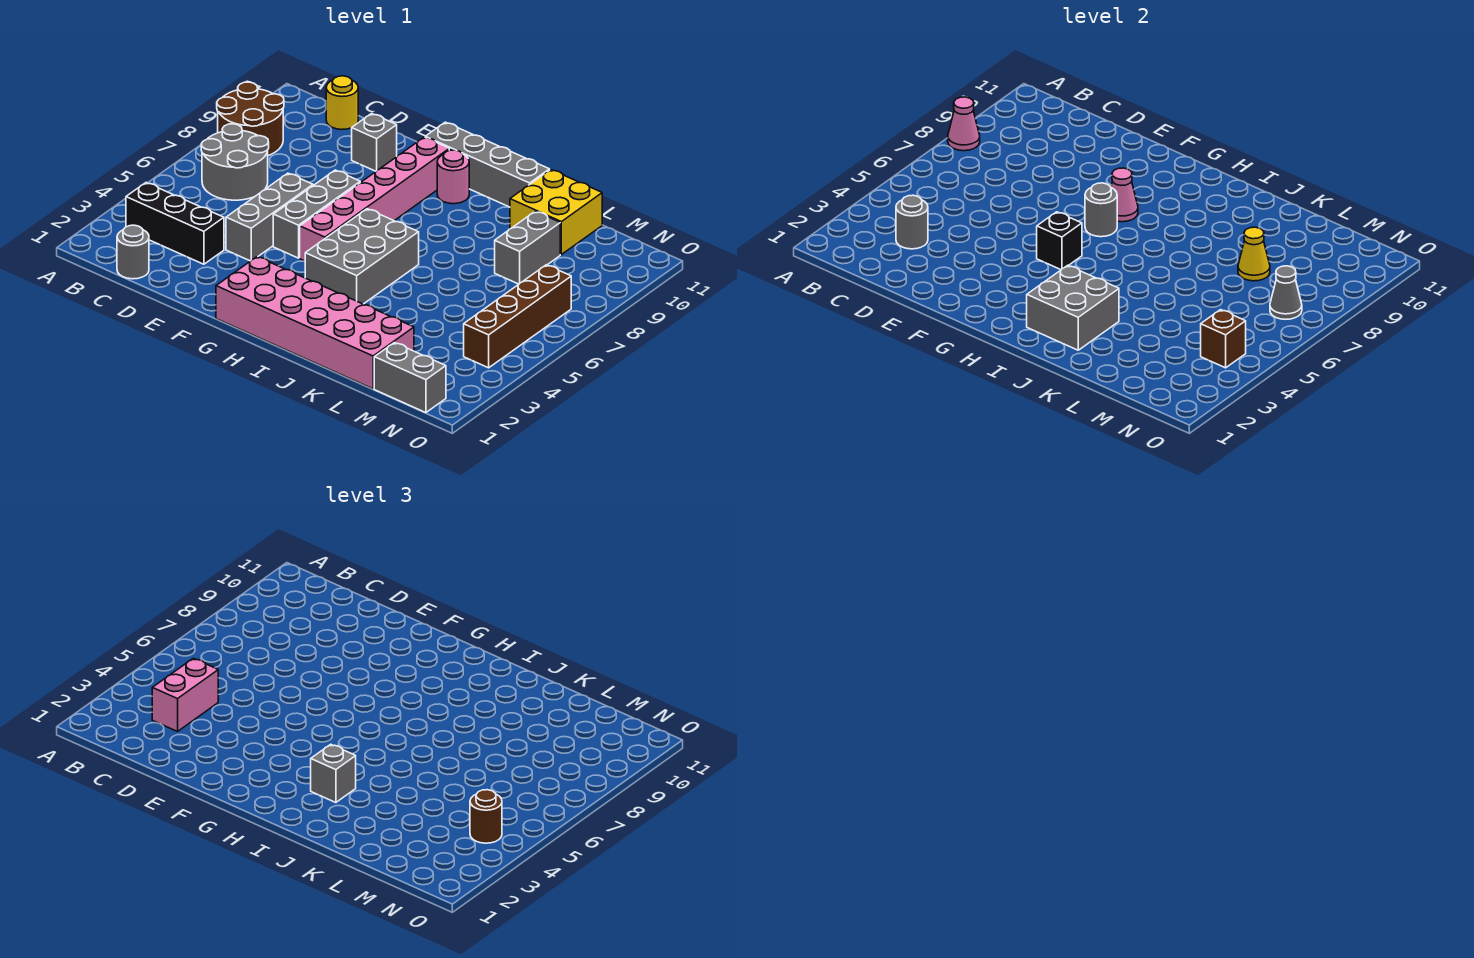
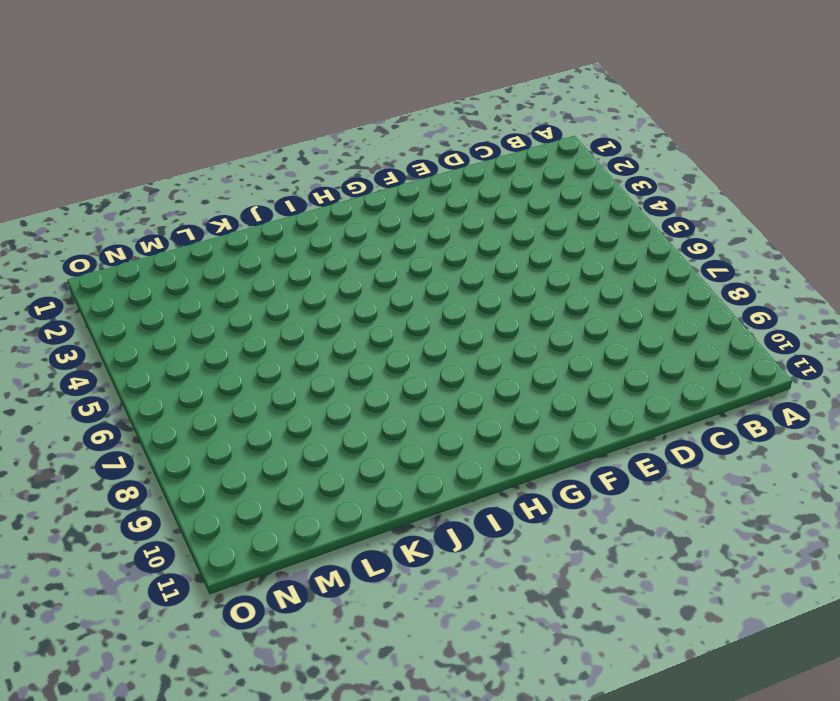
none -> brown 2x2 round brick [217,82,284,156]
none -> black 1x3 brick [126,183,224,264]
none -> grey 2x2 round brick [201,124,269,200]

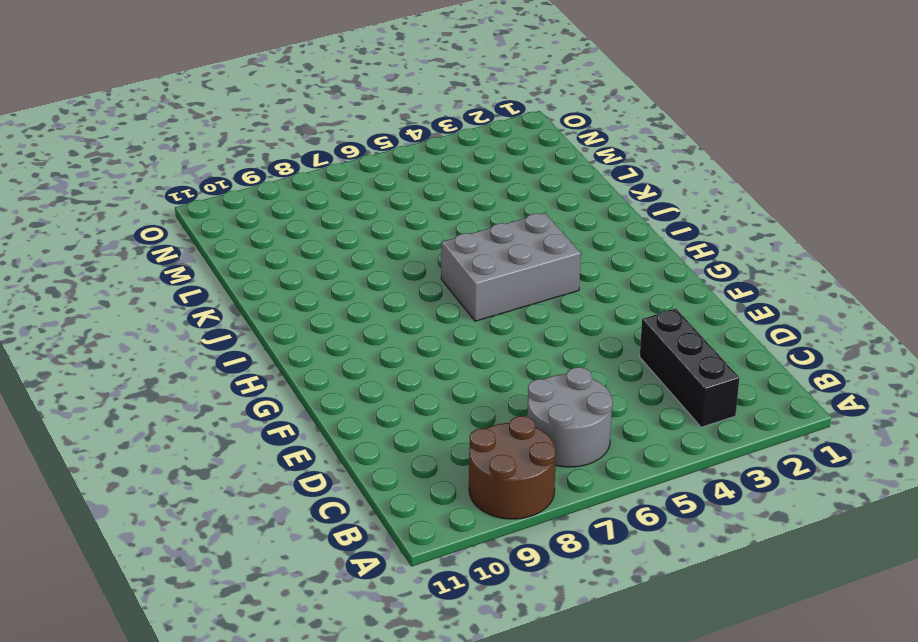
none -> grey 1x1 round brick [117,225,149,279]
none -> yellow 1x1 round brick [326,76,358,130]
none -> grey 1x3 brick [226,173,313,261]

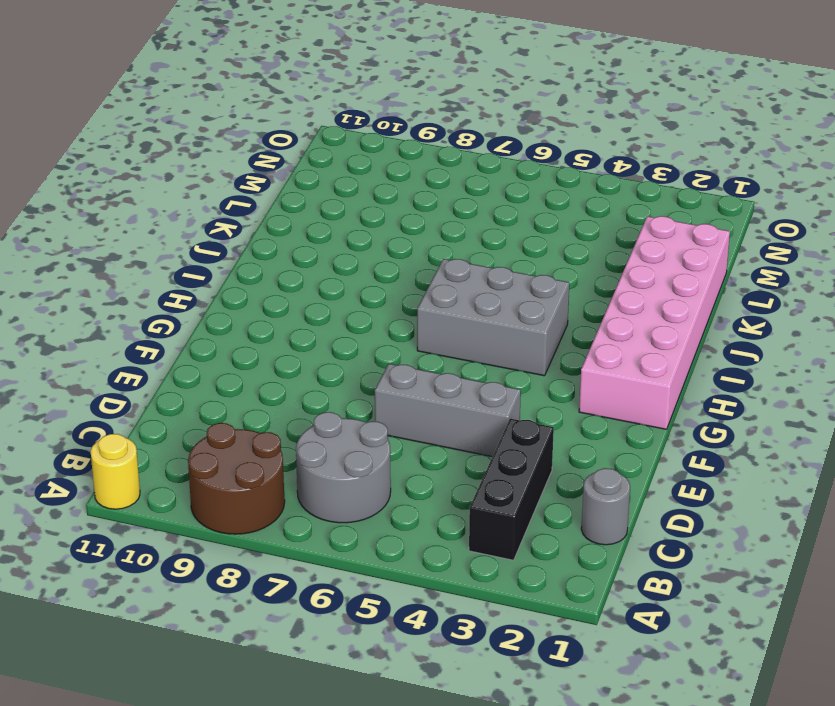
yellow 1x1 round brick [91,434,140,509] -> yellow 1x1 round brick moved to [326,76,358,130]
none -> grey 1x1 brick [352,113,397,171]
none -> grey 1x3 brick [273,170,360,258]
none -> pink 1x6 brick [300,137,449,261]

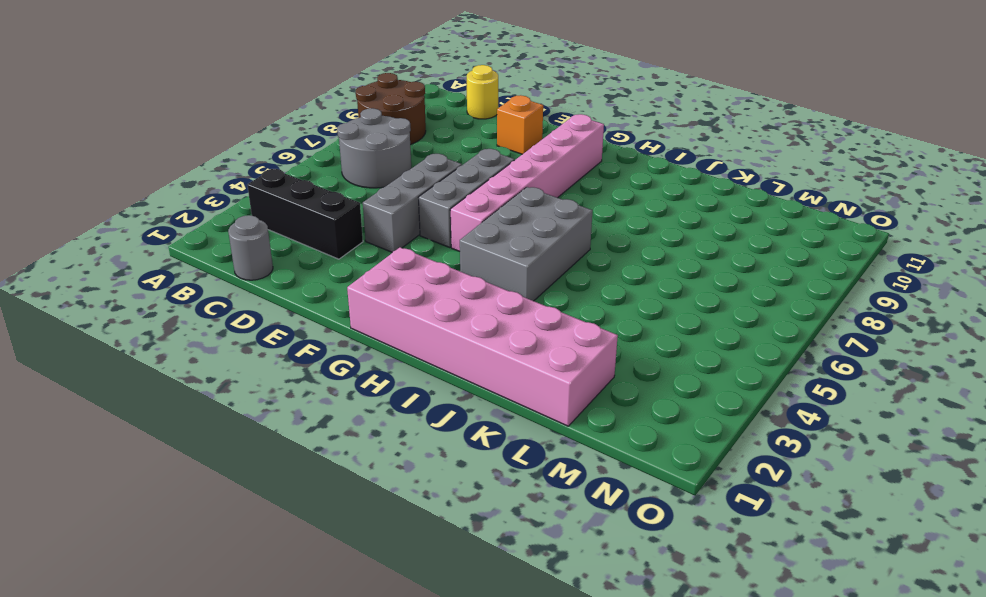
orange 1x1 brick [497,95,543,154] -> grey 1x1 brick [352,113,397,171]
none -> grey 1x4 brick [425,122,550,207]
none -> pink 1x1 round brick [437,150,469,204]
none -> yellow 2x2 brick [510,170,602,254]

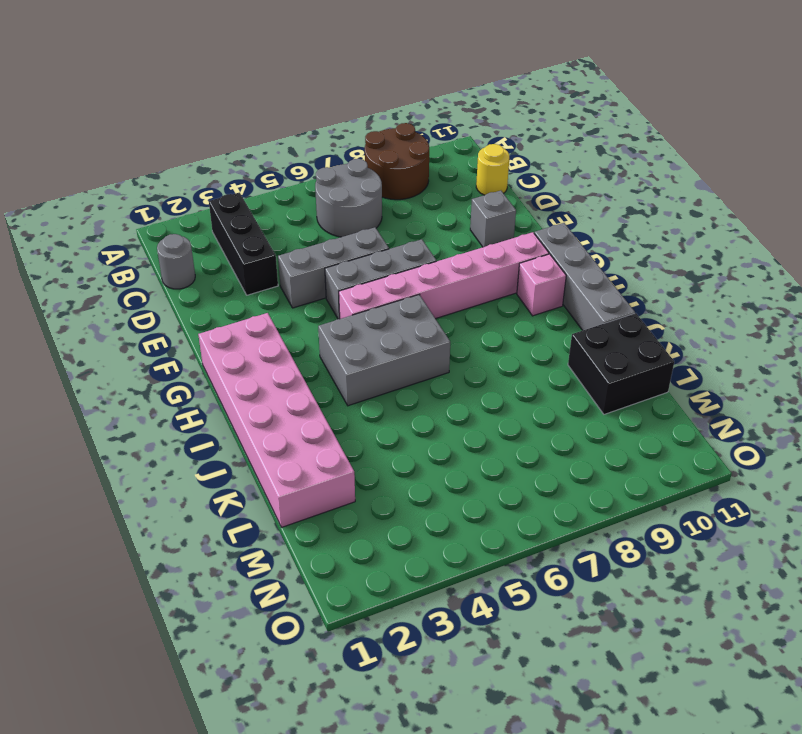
pink 1x1 brick [517,254,566,316] -> pink 1x1 round brick [437,150,469,204]
black 2x2 brick [568,313,674,414] -> yellow 2x2 brick [510,170,602,254]
none -> grey 1x2 brick [495,211,560,284]
none -> grey 1x2 brick [374,343,446,413]
none -> brown 1x4 brick [464,265,571,368]

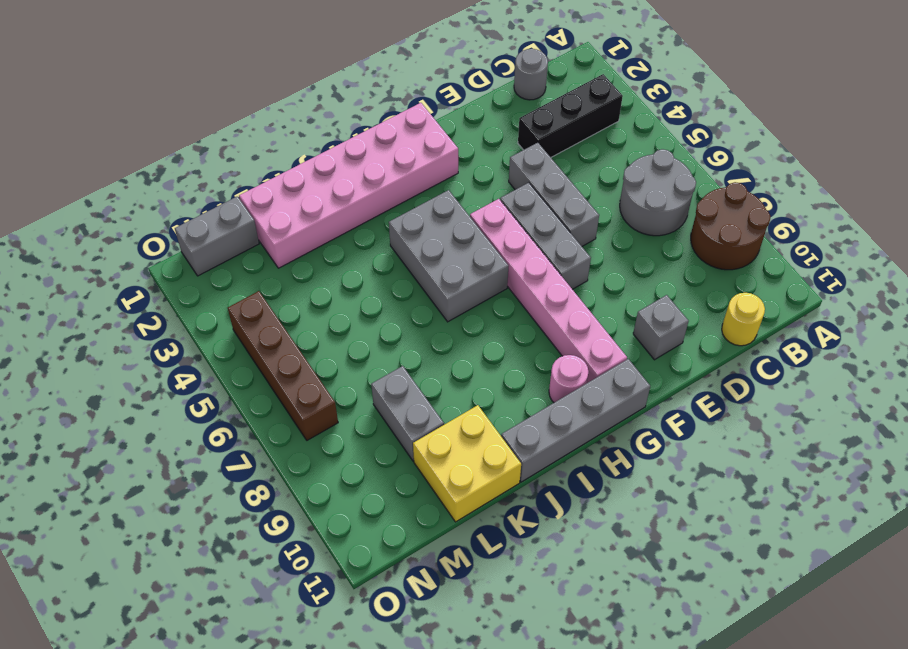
none -> pink 1x1 cone [948,97,980,151]
none -> grey 1x1 round brick [896,195,928,249]
none -> black 1x1 brick [1037,212,1082,270]

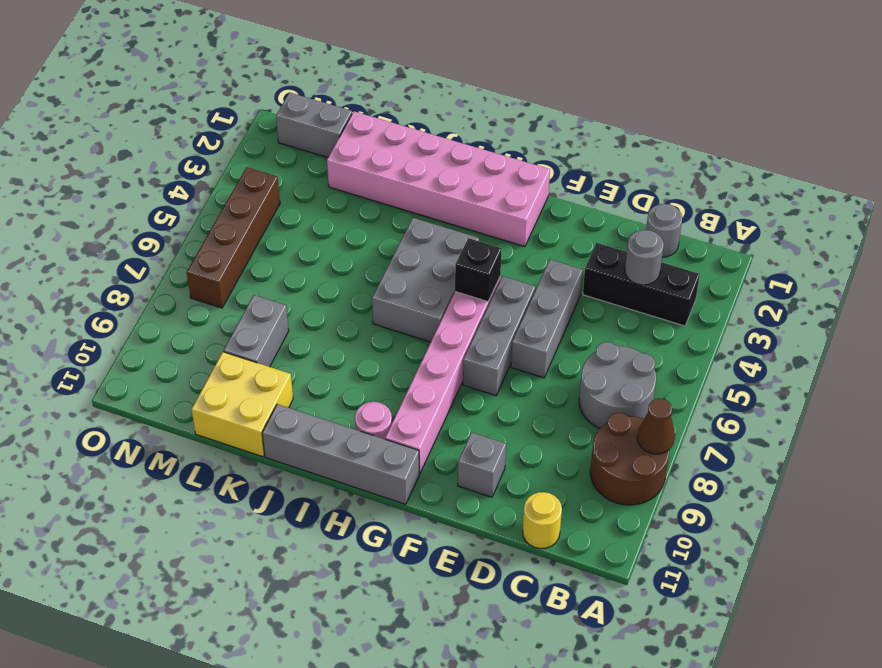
brown 1x1 cone [637,398,675,454] -> pink 1x1 cone [948,97,980,151]
none -> grey 1x1 round brick [1085,183,1117,237]
none -> pink 1x1 cone [1111,168,1138,222]
none -> grey 2x2 brick [1027,265,1119,350]

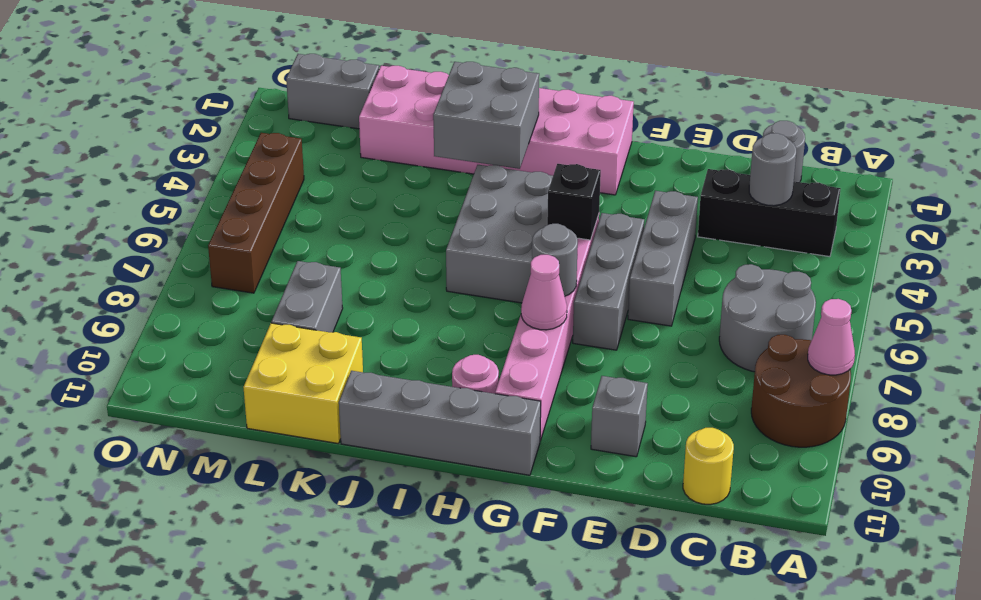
none -> yellow 1x1 cone [1238,227,1270,281]
none -> brown 1x1 brick [1201,310,1246,368]
none -> grey 1x1 cone [1270,266,1302,319]

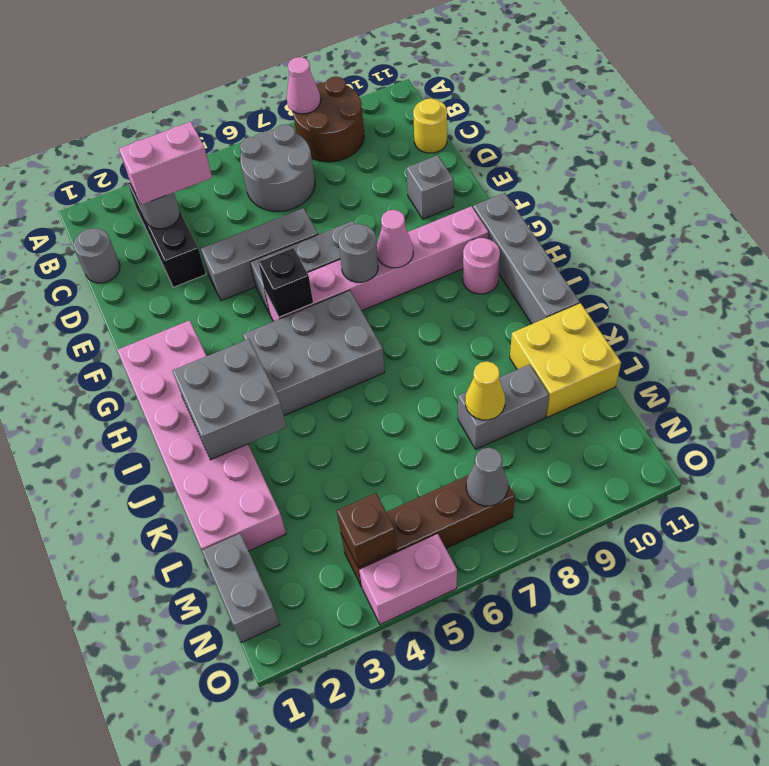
pink 1x2 brick [359,534,457,625] -> none
none -> grey 1x1 brick [311,744,356,803]
none -> brown 1x1 round brick [470,790,502,843]

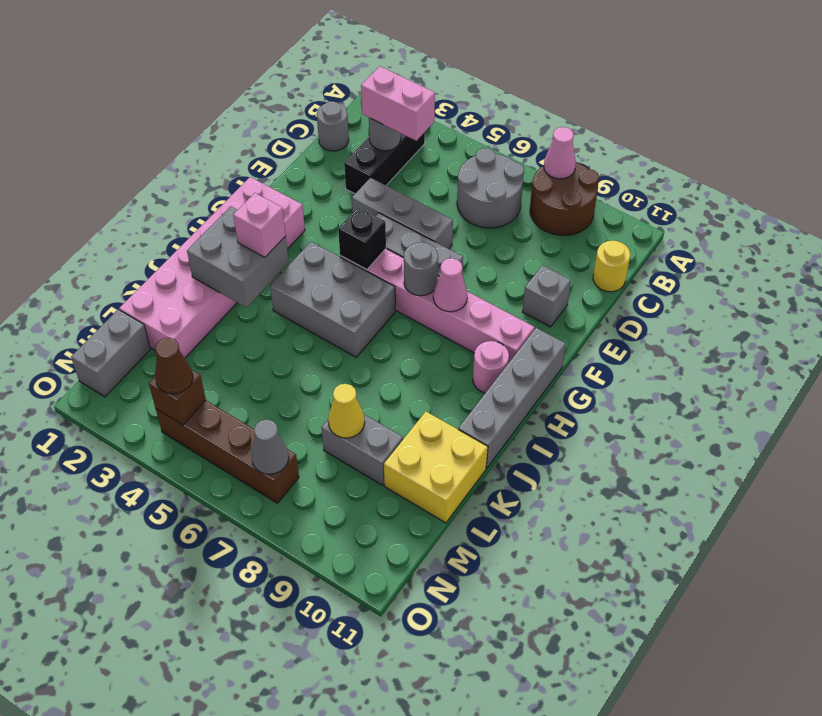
pink 1x1 brick [233,193,286,257] -> grey 1x1 brick [311,744,356,803]
brown 1x1 cone [155,338,193,394] -> brown 1x1 round brick [470,790,502,843]

